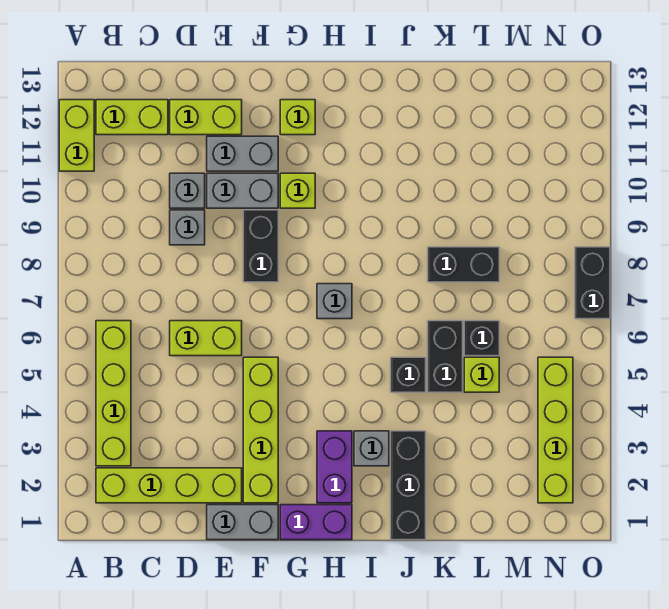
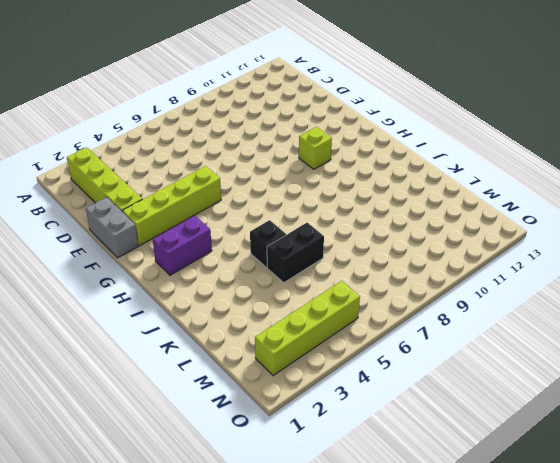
none -> lime 1x2 brick [59,100,94,171]
none -> lime 1x4 brick [96,321,131,466]
none -> lime 1x2 brick [96,100,168,135]

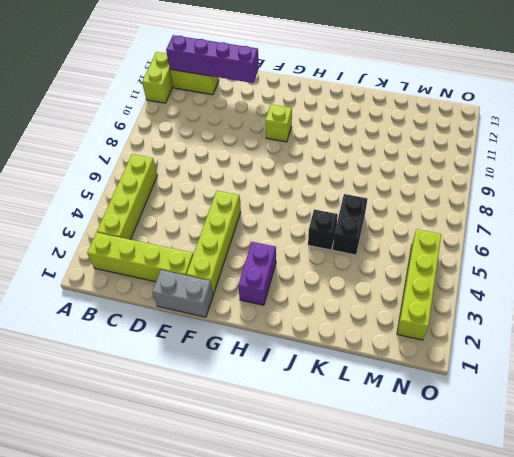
purple 1x4 brick [166,35,259,83] -> none
none -> lime 1x2 brick [170,321,242,356]
none -> grey 1x1 brick [170,210,205,245]
none -> grey 1x1 brick [170,173,205,208]

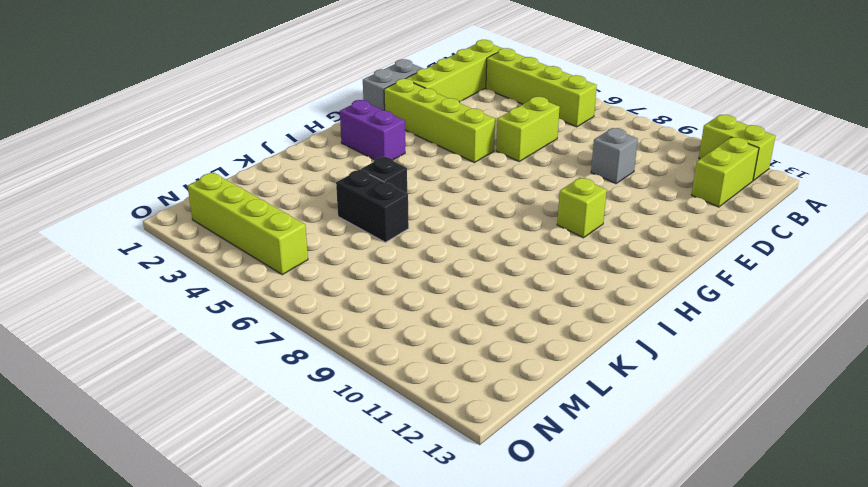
none -> grey 1x1 brick [170,173,205,208]
none -> lime 1x2 brick [170,100,242,135]
none -> grey 1x2 brick [207,173,278,208]

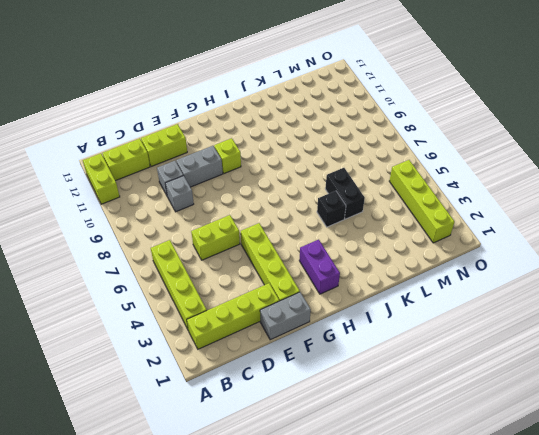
none -> grey 1x2 brick [207,136,278,171]
none -> black 1x2 brick [243,210,278,282]
none -> purple 1x2 brick [280,505,352,540]

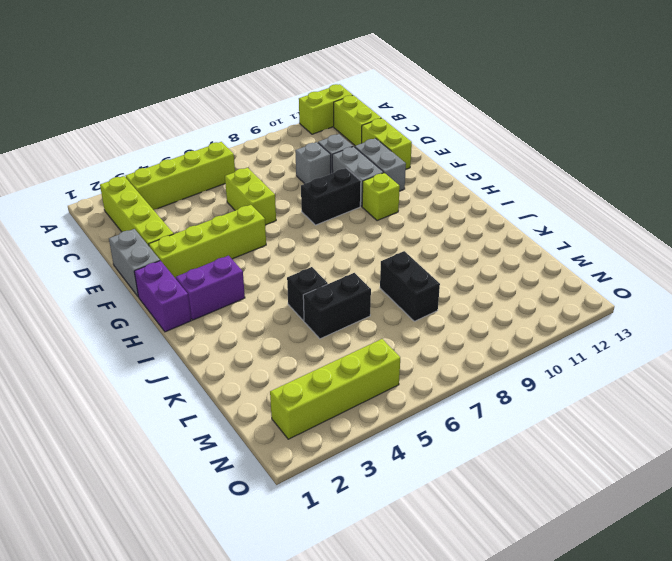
none -> lime 1x1 brick [280,100,315,135]
none -> grey 1x1 brick [317,284,352,319]
none -> grey 1x1 brick [354,431,389,466]

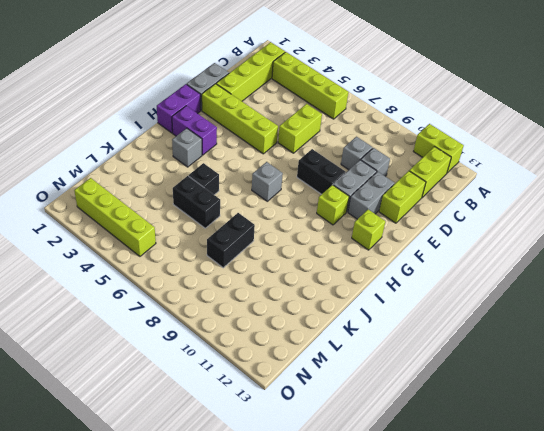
none -> black 1x3 brick [391,431,426,540]
none -> lime 1x1 brick [464,357,499,392]
none -> black 1x1 brick [464,321,499,356]

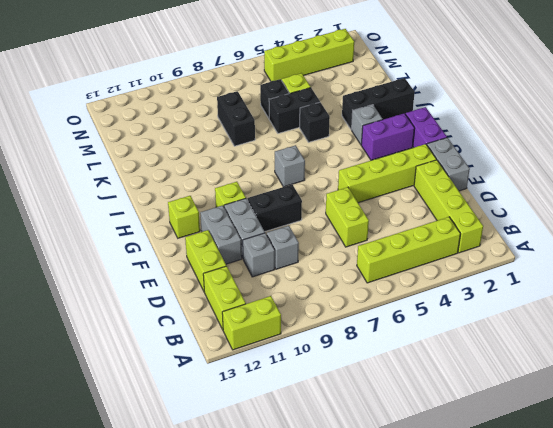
none -> black 1x2 brick [575,247,610,319]

